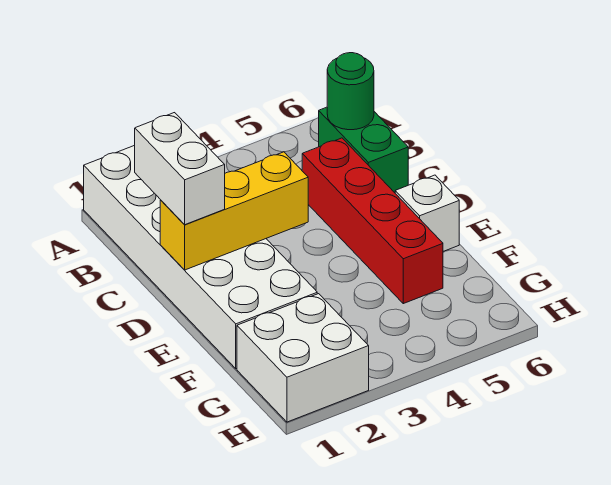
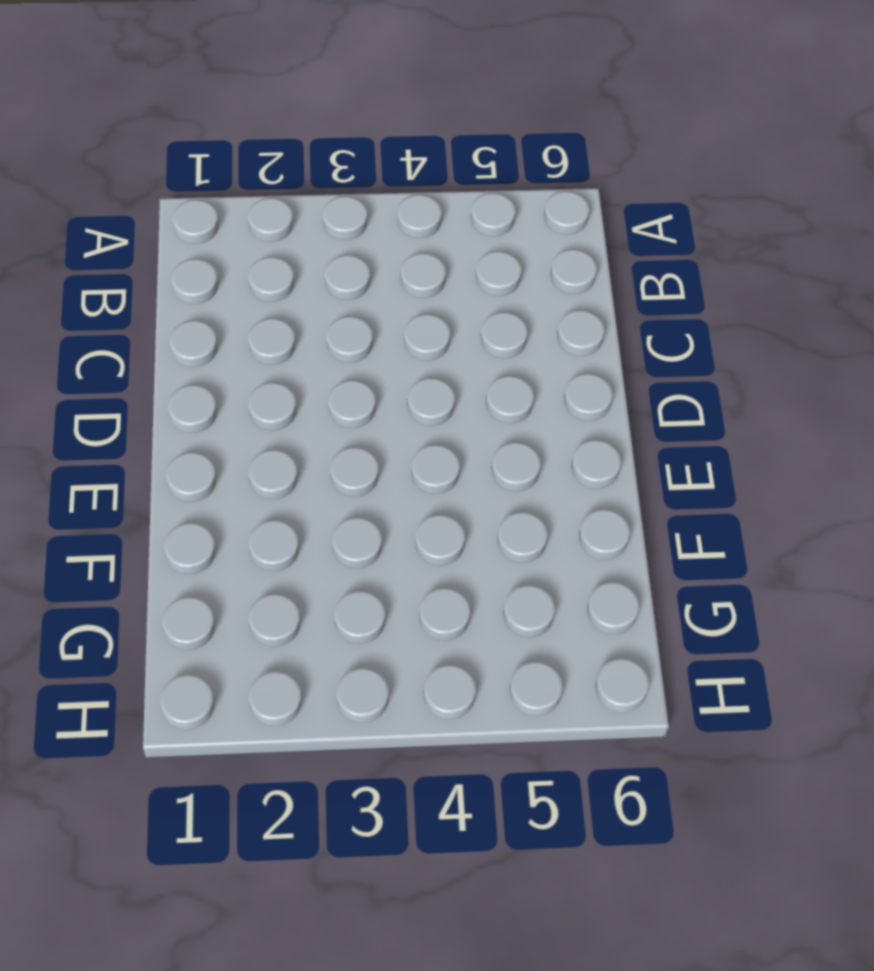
none -> white 2x6 brick [84,145,317,369]
none -> green 1x2 brick [319,107,408,193]

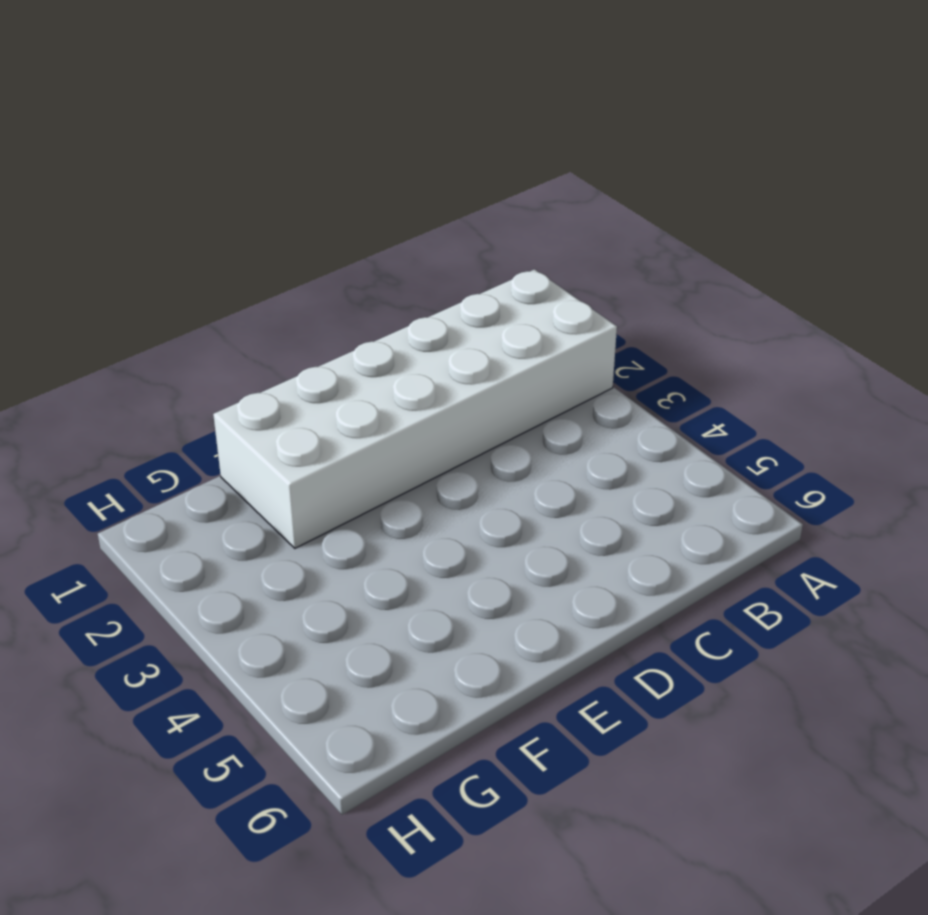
none -> green 1x2 brick [319,107,408,193]
none -> red 1x4 brick [302,138,443,304]

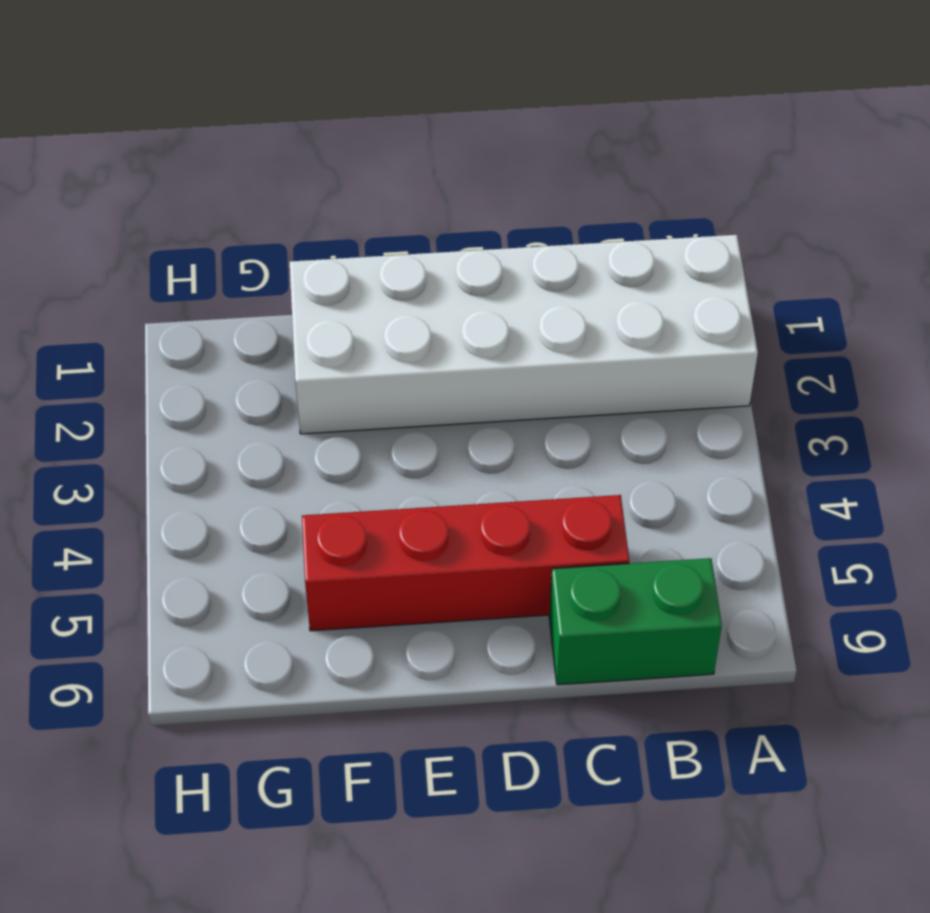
none -> white 1x1 brick [395,175,459,251]
none -> white 2x2 brick [237,294,369,422]

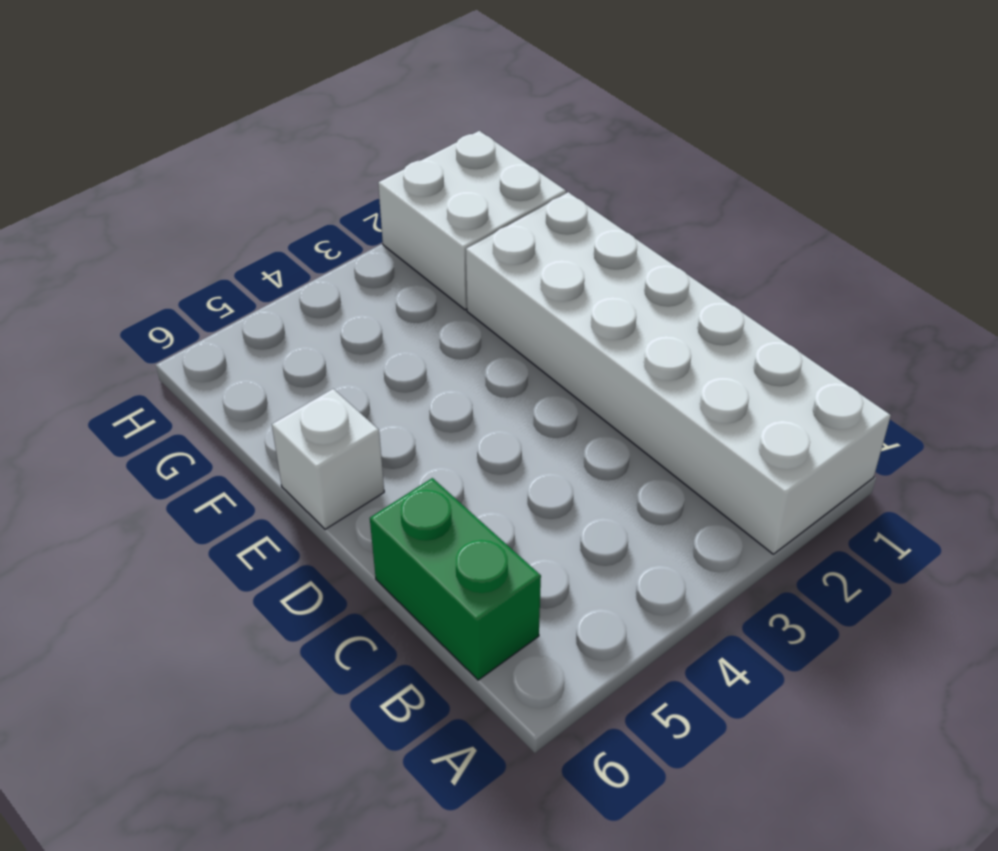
none -> red 1x4 brick [302,138,443,304]
none -> green 1x1 round brick [327,53,374,130]

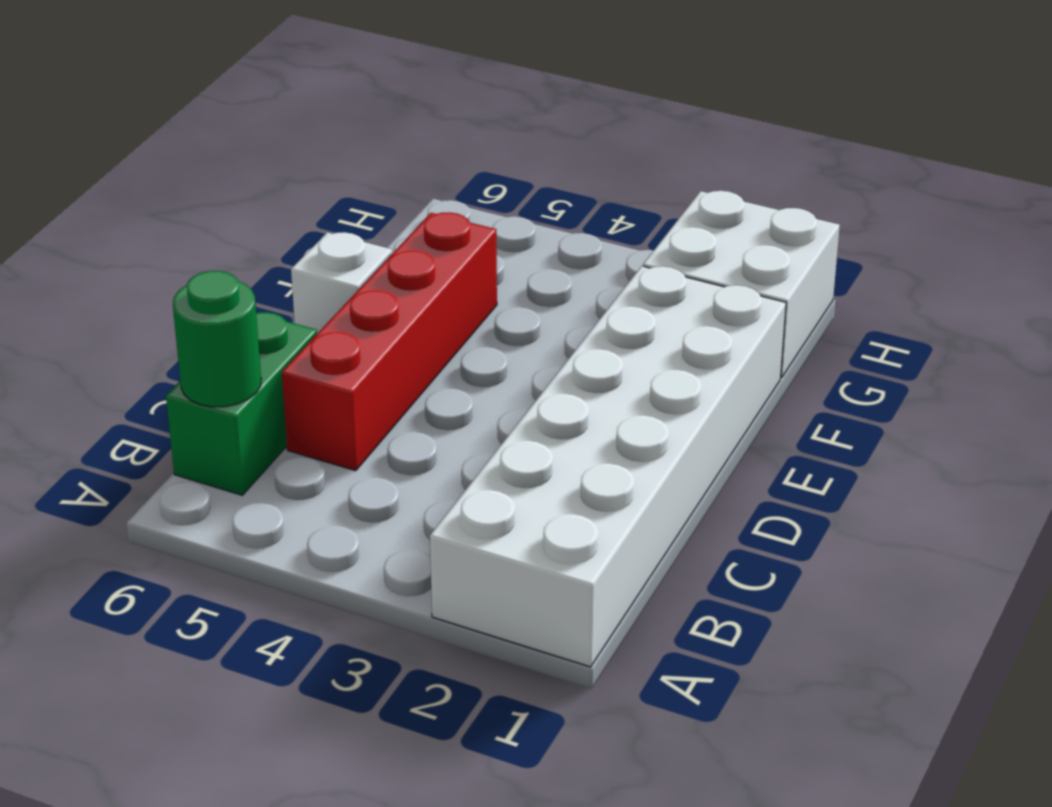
none -> yellow 1x3 brick [160,152,308,270]
none -> white 1x2 brick [135,113,225,225]

